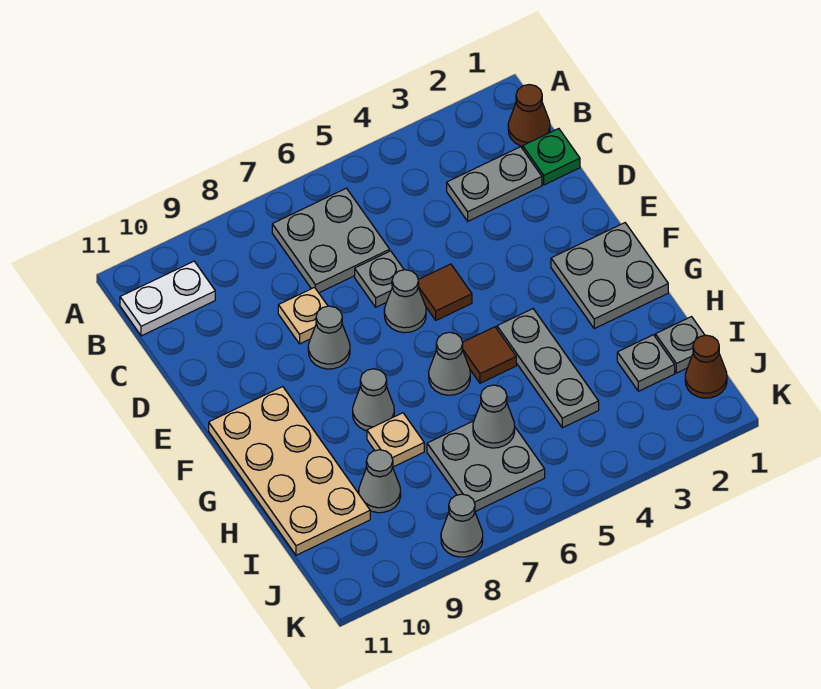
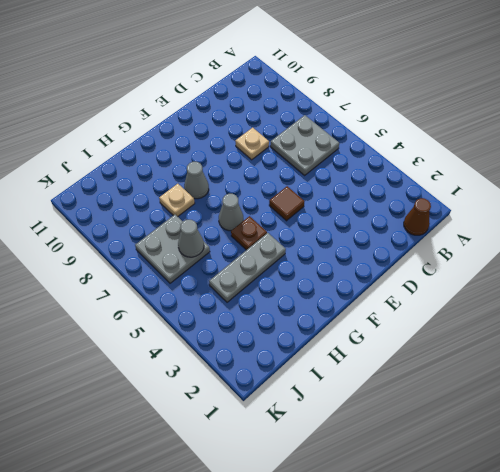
brown 1x1 plate [231,216,267,250] -> brown 1x1 tile [462,327,516,383]
none -> white 1x2 plate [120,261,215,336]
none -> green 1x1 plate [523,129,580,185]
none -> grey 1x2 plate [447,147,542,221]

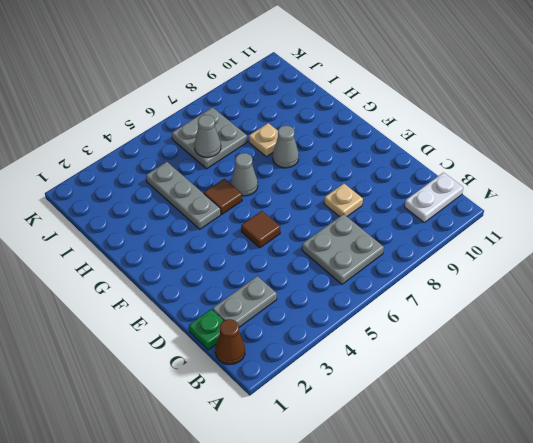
none -> grey 1x1 plate [355,251,404,307]
none -> grey 1x1 cone [384,270,426,333]
none -> grey 1x1 cone [308,306,350,369]

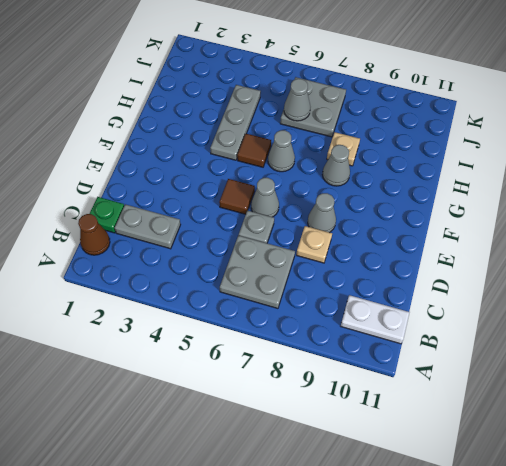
none -> grey 2x2 plate [551,223,668,328]
none -> tan 2x4 plate [209,387,370,555]
none -> grey 1x1 plate [655,317,705,373]

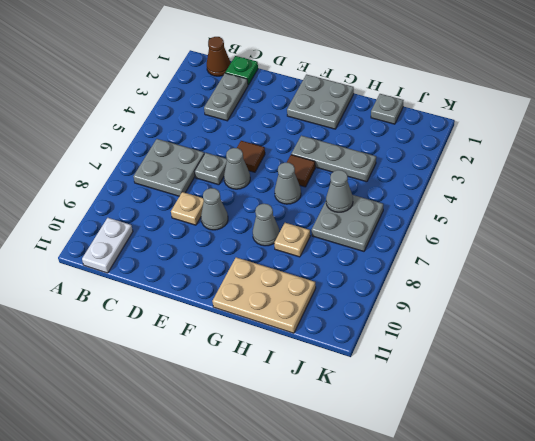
tan 2x3 plate [212,257,316,333] -> tan 2x4 plate [209,387,370,555]
none -> grey 1x1 plate [617,335,675,391]
none -> grey 1x1 cone [359,450,401,513]
none -> brown 1x1 cone [685,335,727,398]

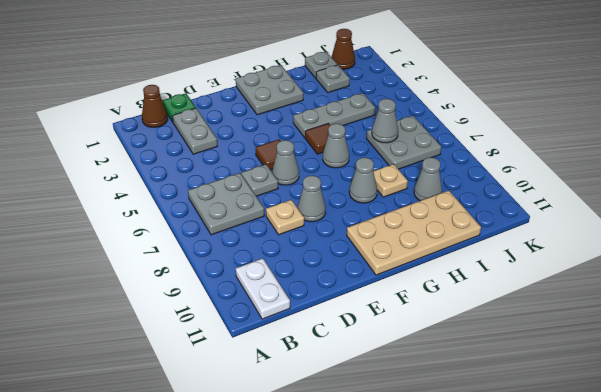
none -> grey 1x1 cone [441,494,483,557]

